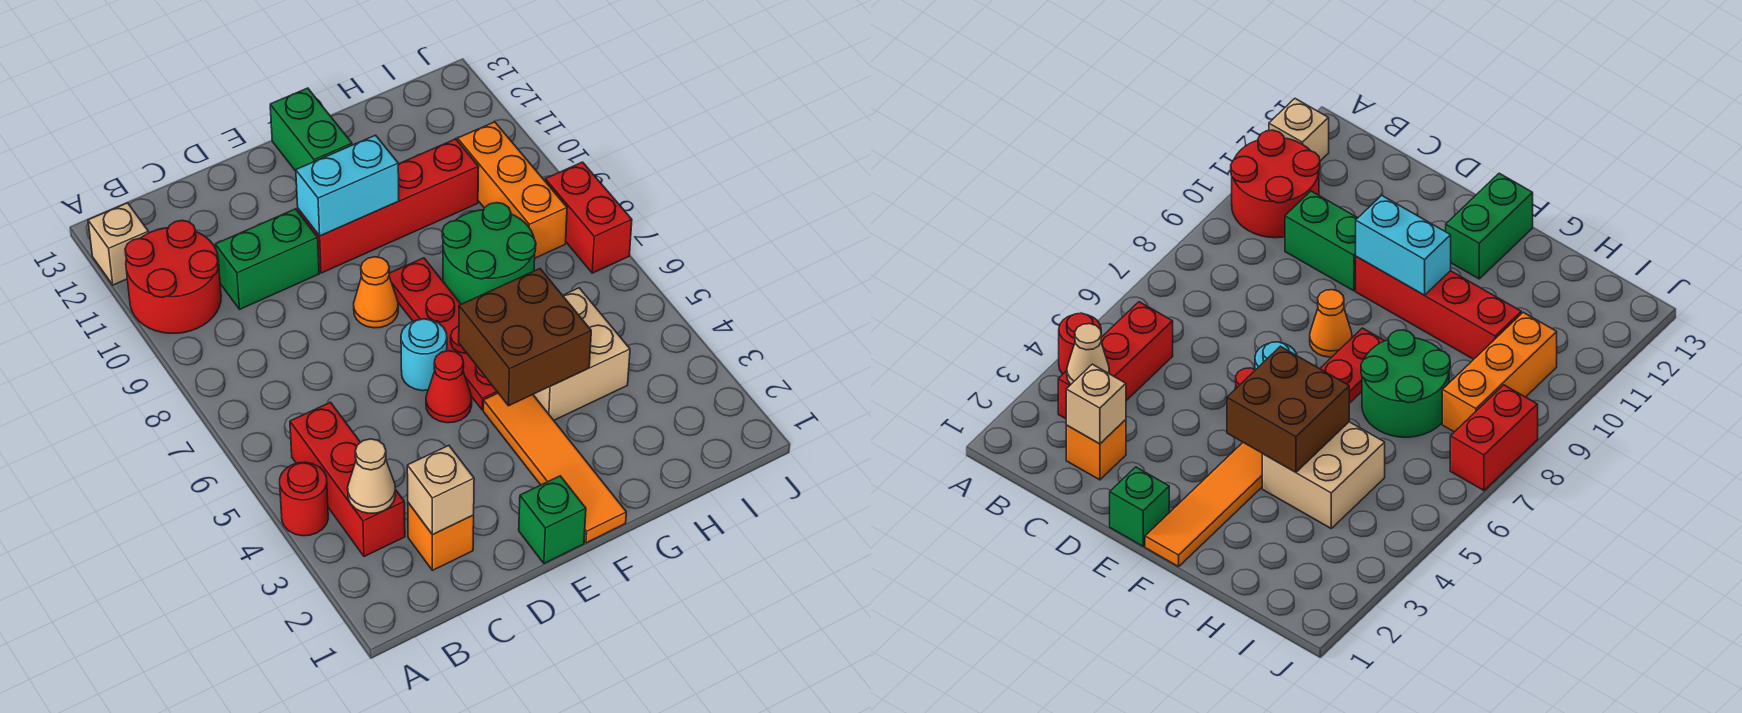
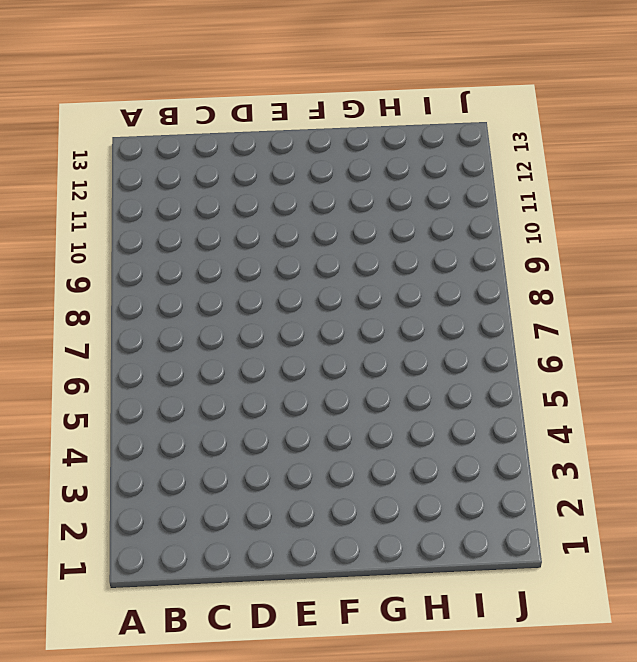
none -> red 1x1 round brick [280,462,328,536]
none -> red 2x2 round brick [125,220,221,333]
none -> tan 1x1 brick [88,203,149,285]

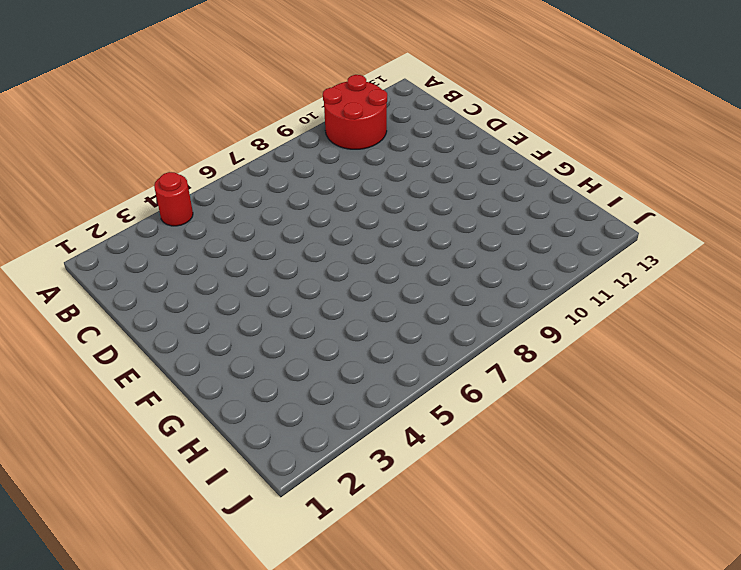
none -> tan 1x1 brick [88,203,149,285]
none -> red 1x3 brick [290,402,405,556]
none -> orange 1x1 brick [408,503,474,570]

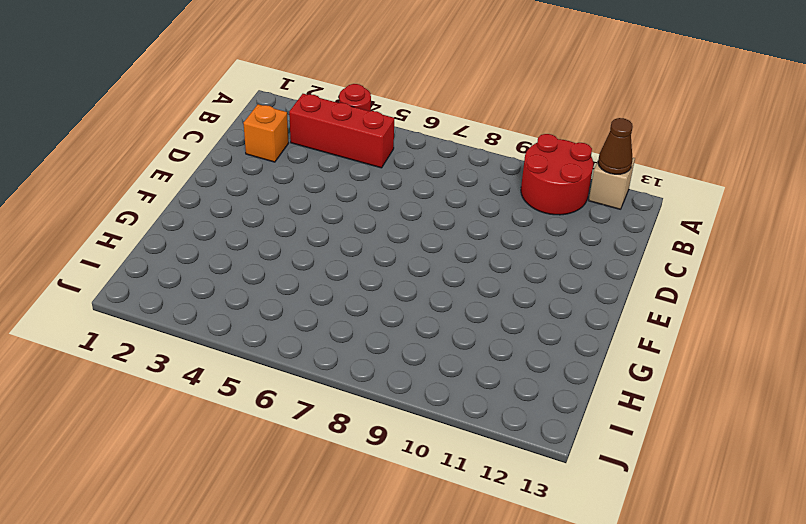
brown 1x1 cone [598,118,633,174] -> none
none -> green 1x2 brick [215,209,319,309]
none -> green 1x1 brick [519,476,586,563]
none -> red 1x1 cone [426,351,472,423]

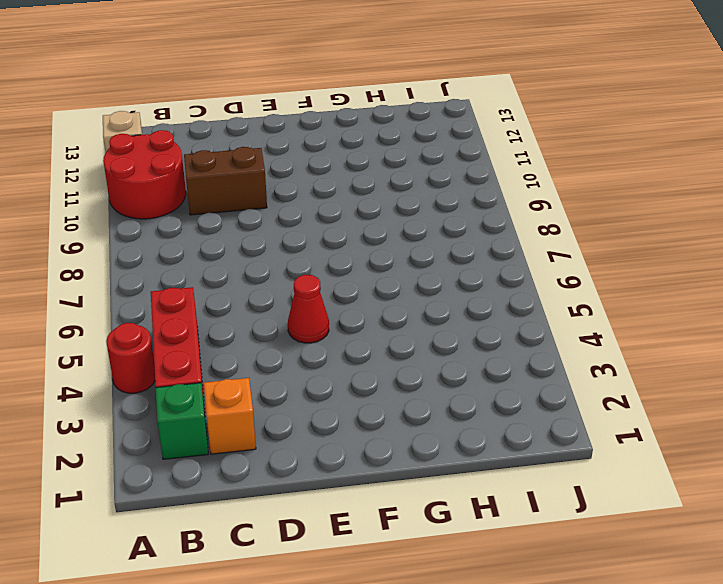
green 1x1 brick [156,383,208,459] -> green 1x1 brick moved to [519,476,586,563]
brown 1x2 brick [184,147,267,215] -> green 1x2 brick [215,209,319,309]
none -> cyan 1x1 round brick [401,319,447,391]
none -> orange 1x1 cone [354,257,398,328]
none -> red 1x4 brick [298,139,479,273]

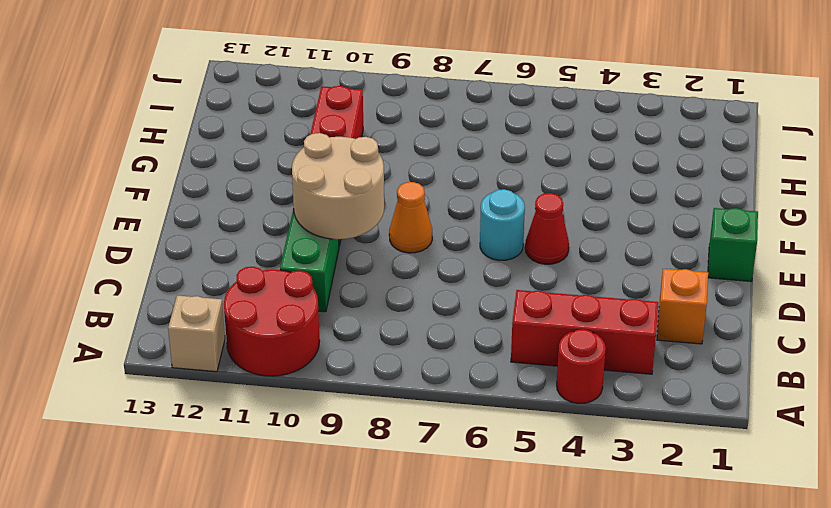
tan 2x2 round brick [292,133,384,239] -> cyan 1x2 brick [296,135,399,236]
none -> orange 1x4 tile [483,393,626,543]
none -> red 1x4 plate [389,258,498,410]
none -> green 1x2 brick [270,88,352,171]

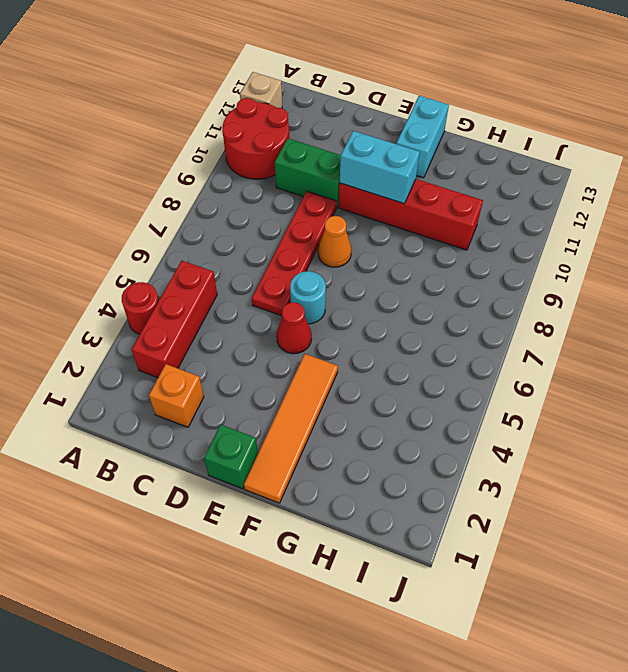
red 1x4 plate [252,191,337,316] -> red 1x4 plate moved to [389,258,498,410]
cyan 1x2 brick [397,96,449,178] -> green 1x2 brick [270,88,352,171]
none -> tan 2x2 brick [533,288,630,420]
none -> green 2x2 round brick [442,203,536,304]
none -> orange 1x3 brick [458,122,567,258]

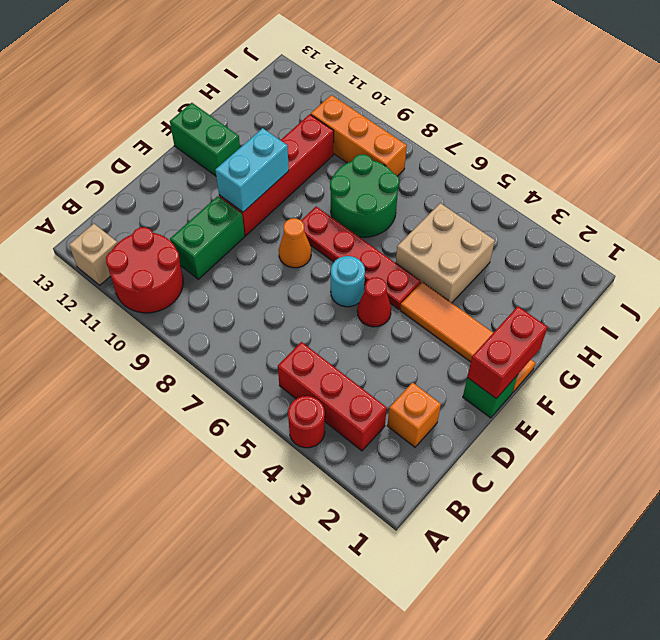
red 1x2 brick [467,306,547,398] -> red 1x2 brick turned to [545,162,632,273]
none -> tan 1x1 cone [348,439,396,513]
none -> tan 1x1 brick [407,446,474,534]
none -> brown 2x2 brick [459,269,591,406]

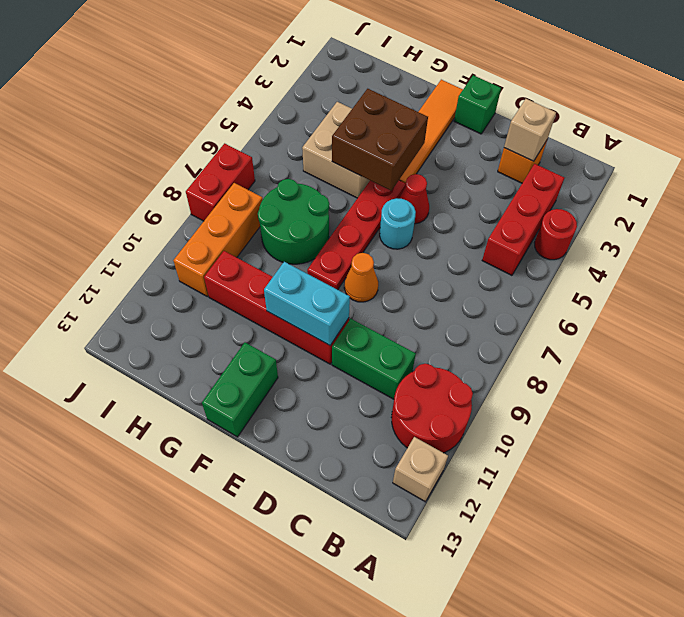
none -> tan 1x1 cone [348,439,396,513]

